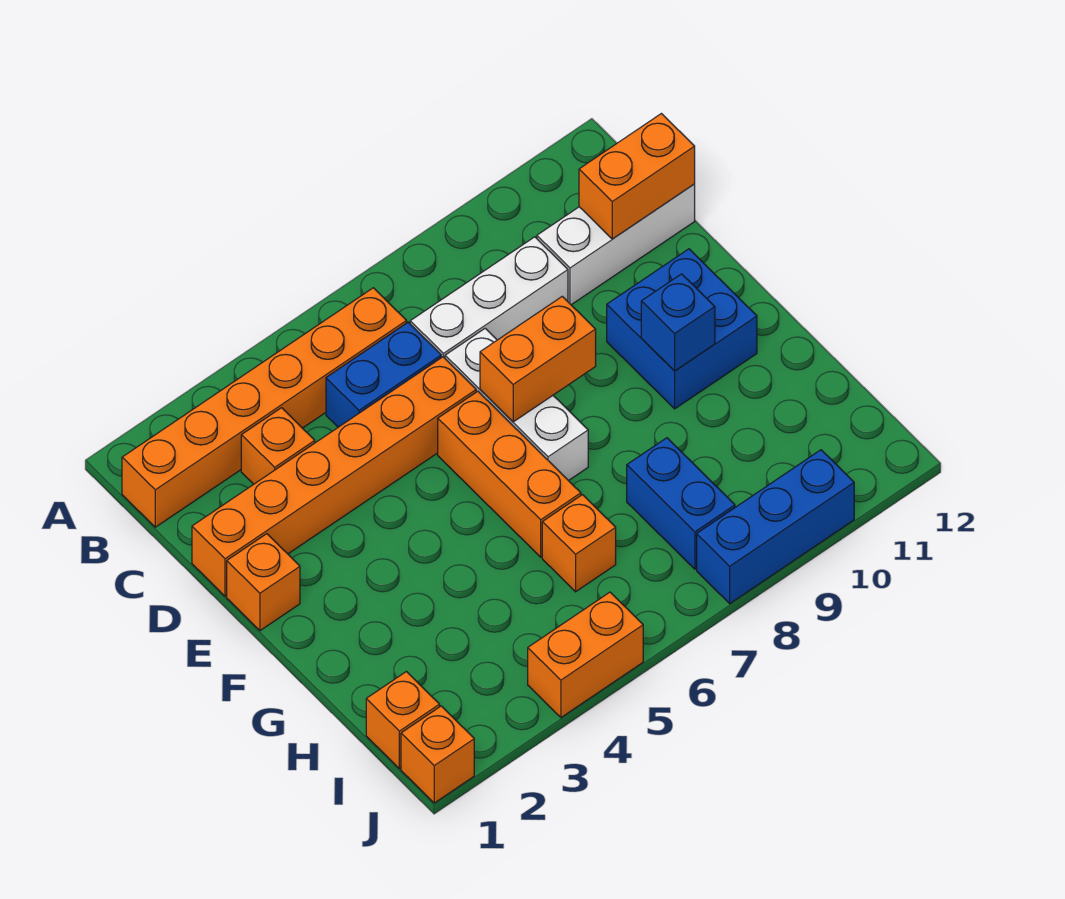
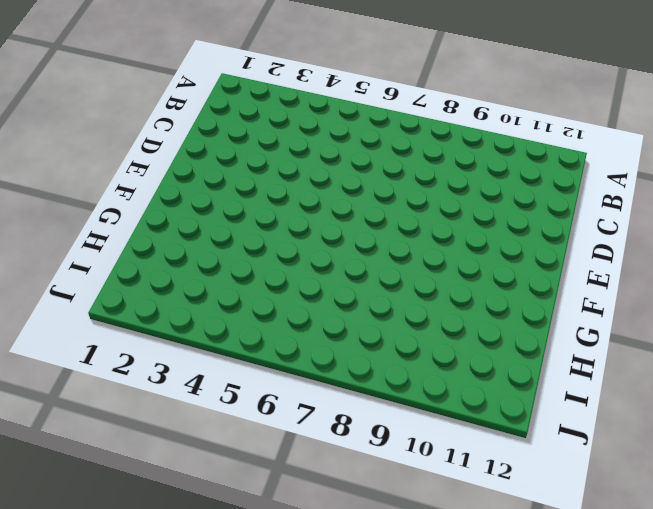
none -> orange 1x6 brick [122,288,407,527]
none -> orange 1x1 brick [241,408,315,484]
none -> blue 1x2 brick [326,322,441,427]

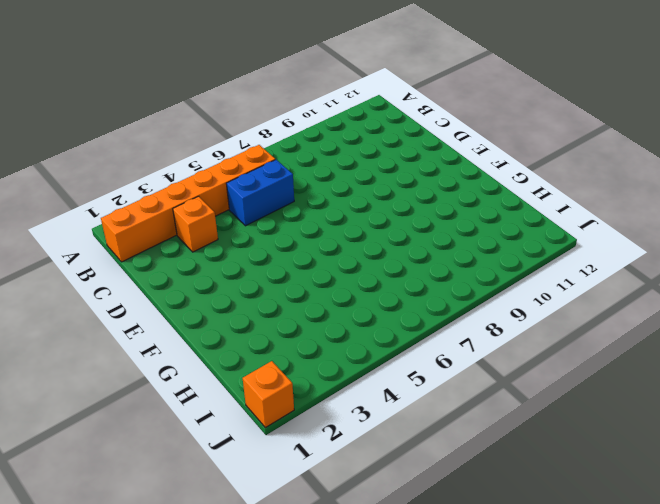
none -> white 1x3 brick [410,237,568,358]
none -> white 1x3 brick [537,184,695,305]
none -> orange 1x6 brick [192,357,476,596]

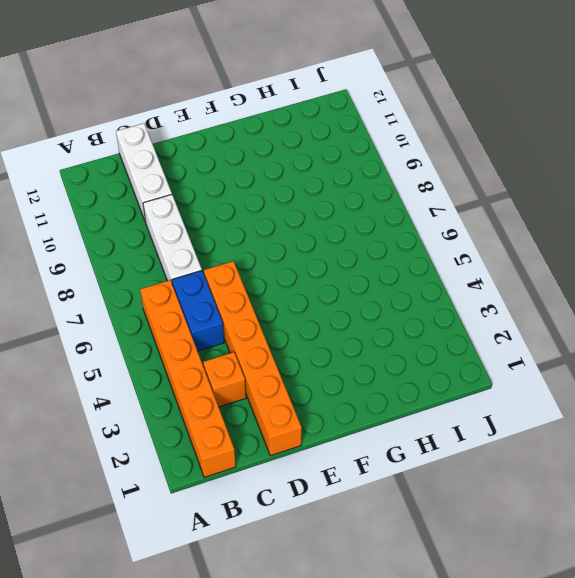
none -> white 1x3 brick [445,328,588,481]
none -> orange 1x1 brick [227,534,300,631]
none -> orange 1x3 brick [438,391,581,557]

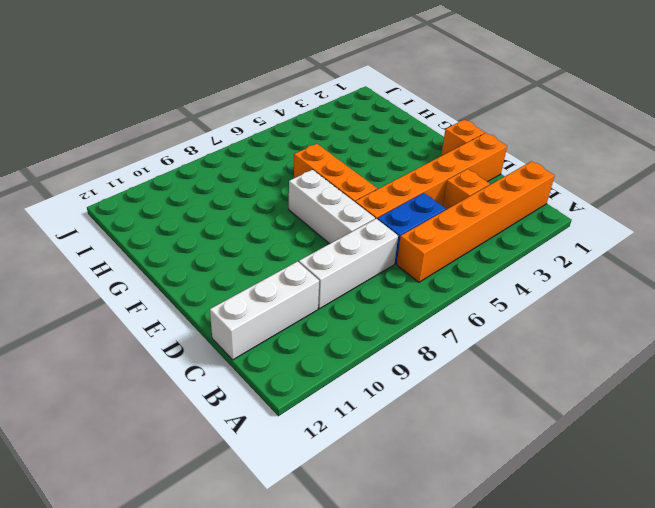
none -> blue 2x2 brick [607,249,757,409]
none -> orange 1x1 brick [542,495,616,592]
none -> blue 1x2 brick [627,438,735,569]

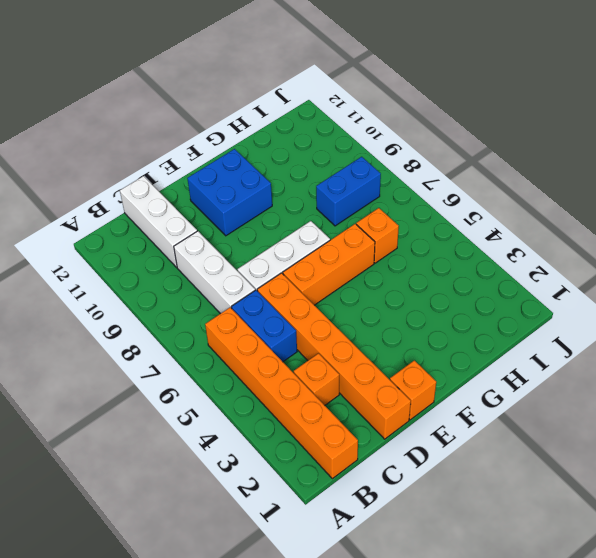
none -> orange 1x1 brick [366,672,440,769]
none -> orange 1x1 brick [401,706,474,803]
none -> orange 1x2 brick [528,592,643,717]

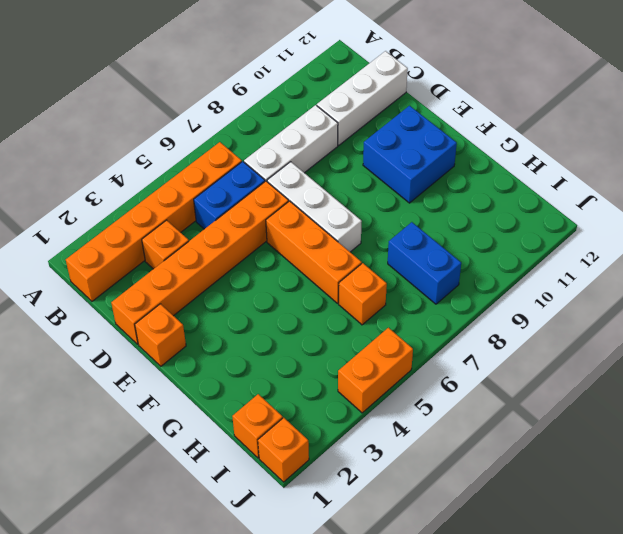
none -> blue 1x3 brick [697,450,854,604]
none -> orange 1x2 brick [579,114,695,239]
none -> orange 1x2 brick [480,296,596,422]

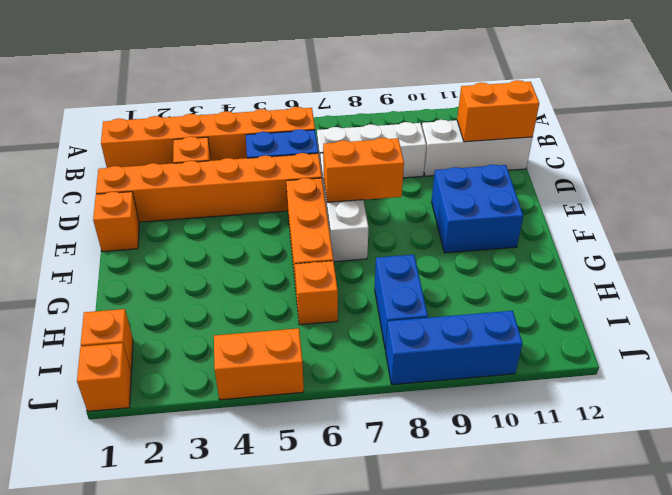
none -> blue 1x1 brick [641,274,715,371]

